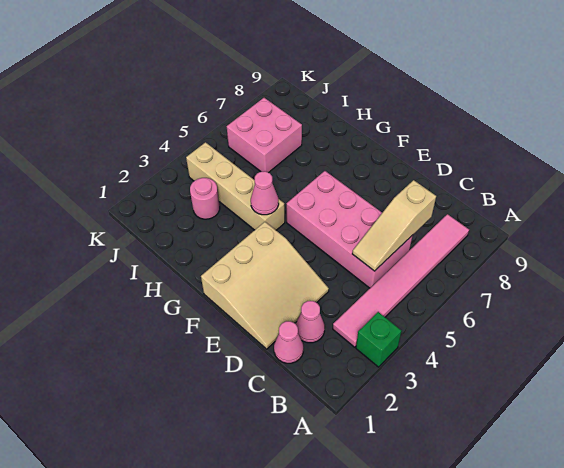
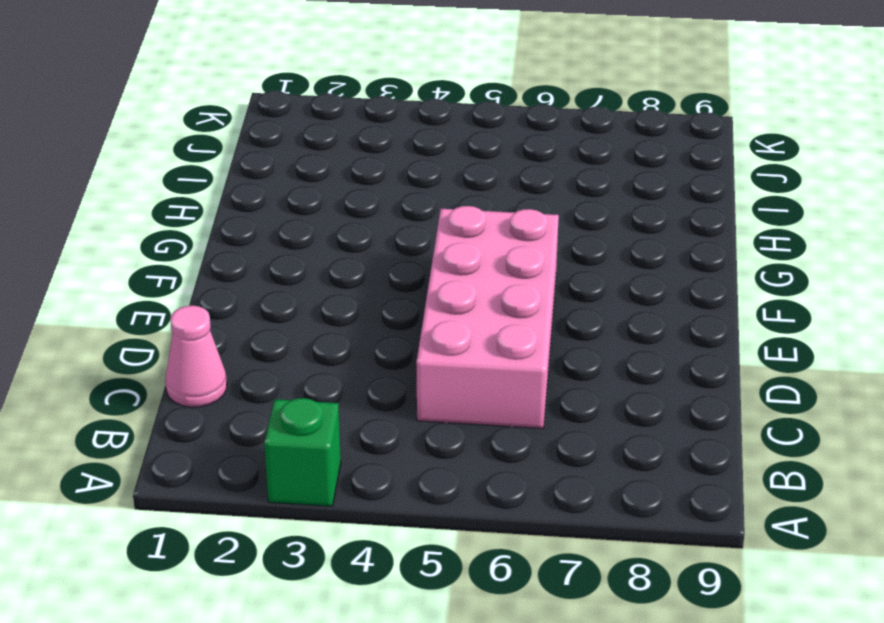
none -> pink 1x6 tile [333,214,469,347]
none -> pink 1x1 cone [296,301,325,343]

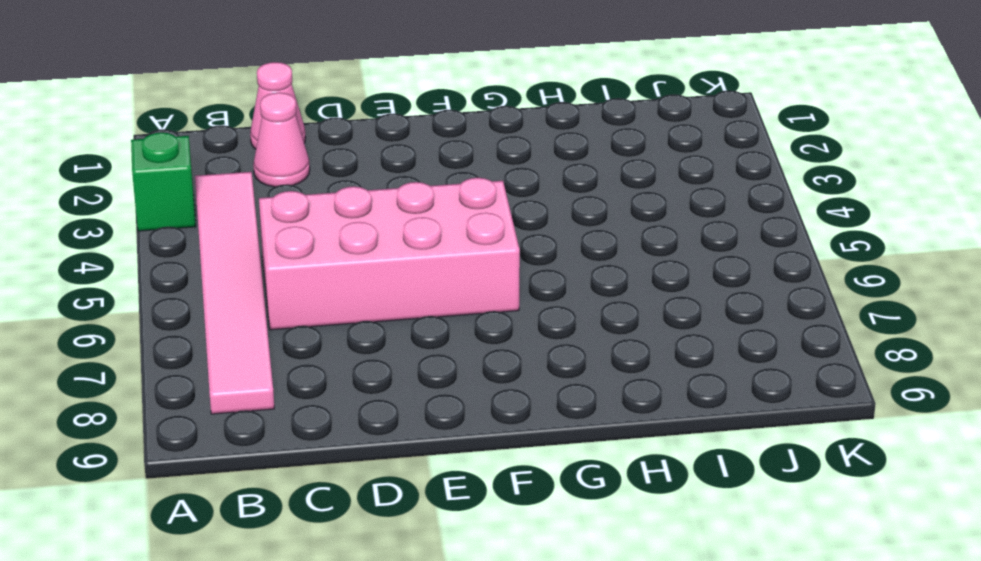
none -> tan 3x3 slope [201,222,329,349]
none -> tan 1x4 brick [186,142,285,230]

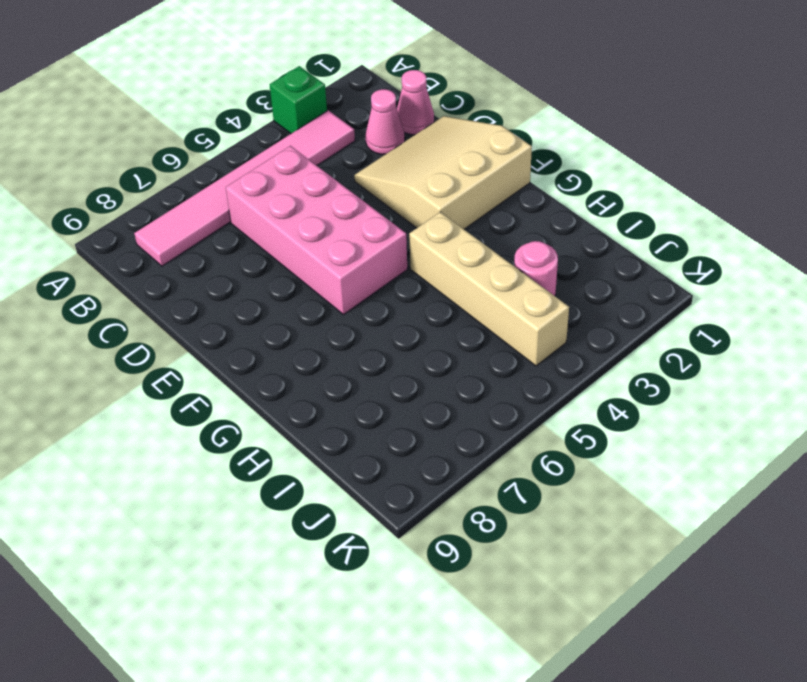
none -> pink 2x2 brick [227,98,302,173]
none -> tan 1x3 slope [352,180,436,271]

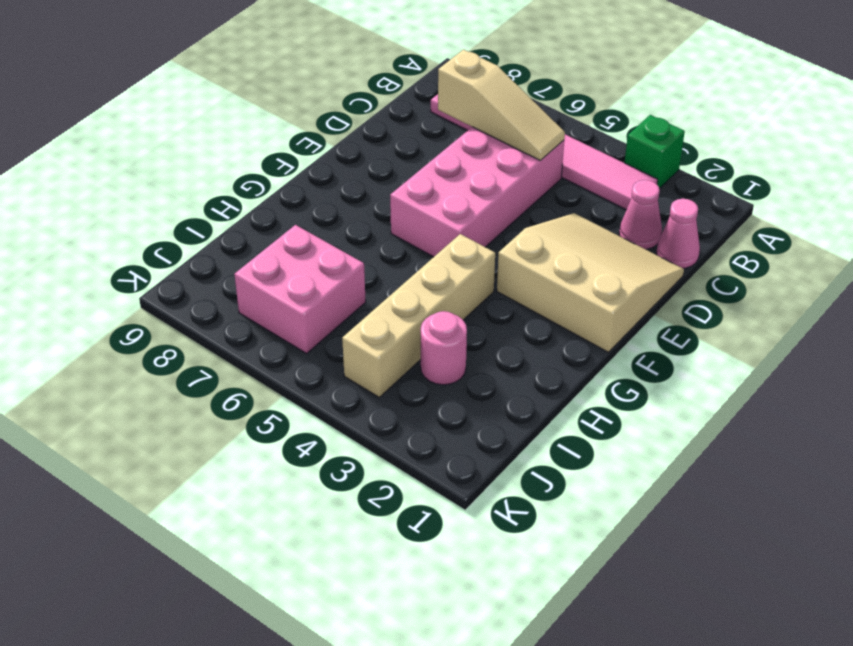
none -> pink 1x1 cone [251,171,279,215]

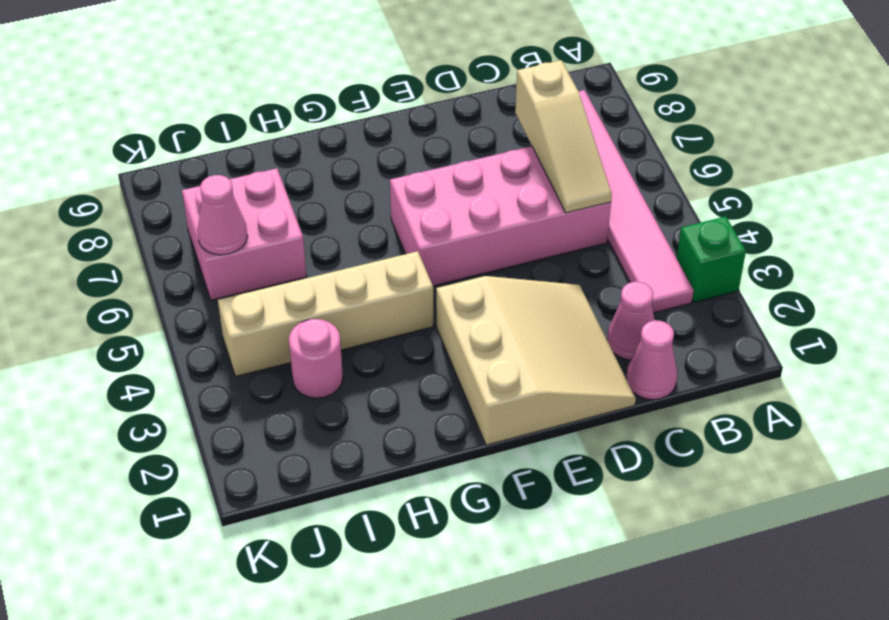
pink 1x1 cone [197,175,248,255] -> pink 1x1 cone moved to [251,171,279,215]

